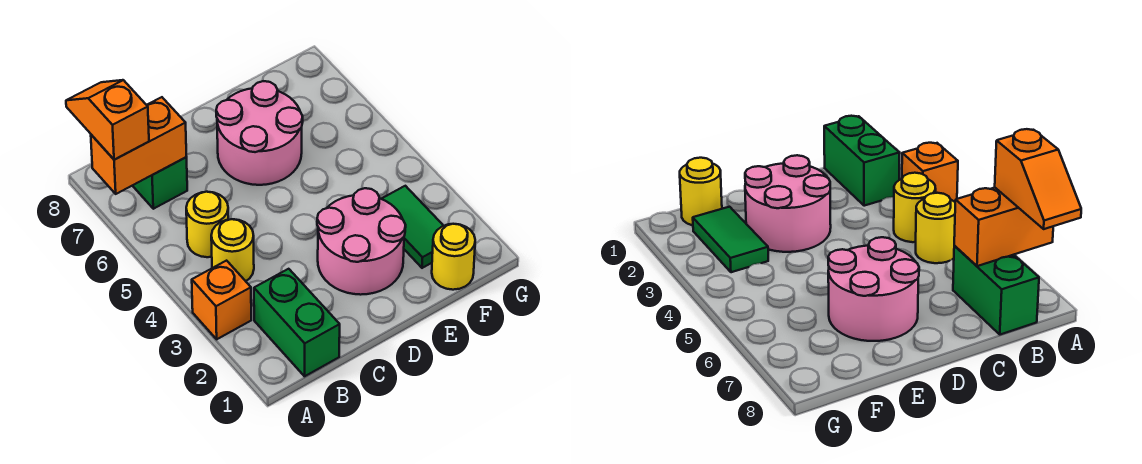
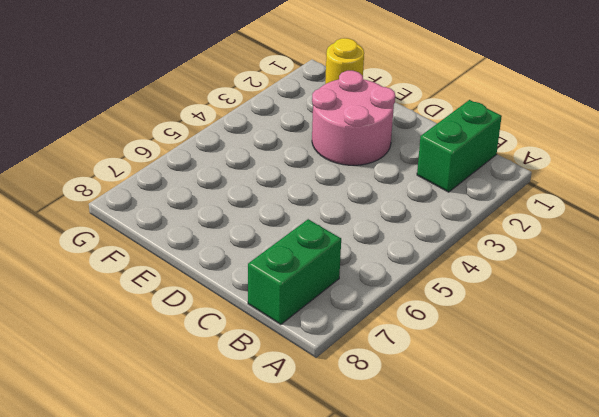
none -> orange 1x1 brick [192,261,251,339]
none -> yellow 1x1 round brick [211,219,254,281]

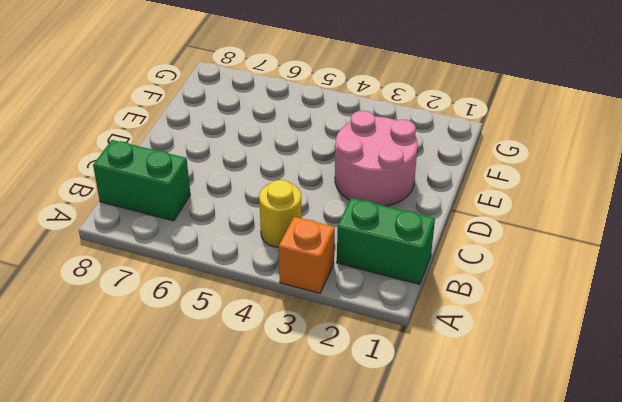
none -> yellow 1x1 round brick [186,192,228,257]
none -> pink 2x2 round brick [216,81,303,185]

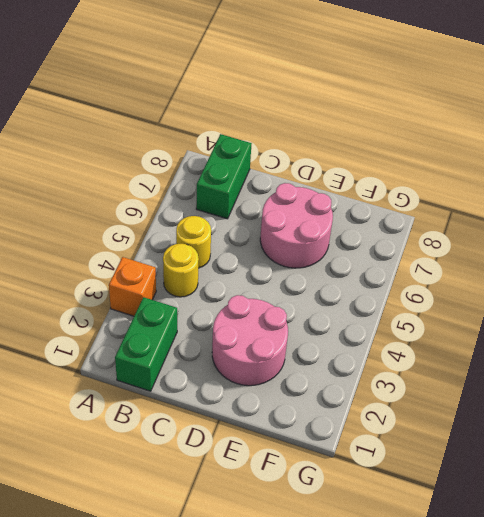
none -> yellow 1x1 round brick [432,224,475,290]
none -> green 1x2 tile [382,186,443,268]

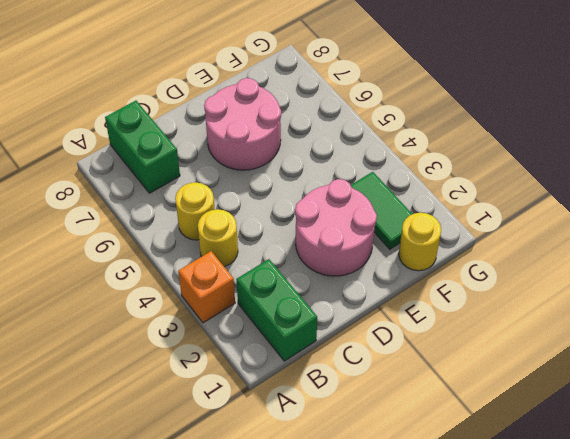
none -> orange 1x2 brick [91,97,186,194]
none -> orange 1x2 slope [66,80,149,160]

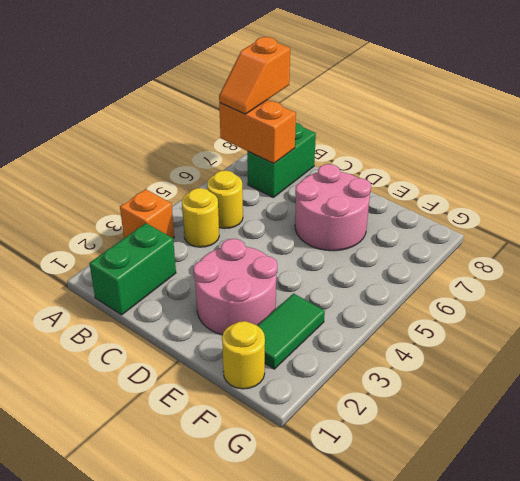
orange 1x2 slope [219,37,290,114] -> orange 1x2 slope turned to [66,80,149,160]

